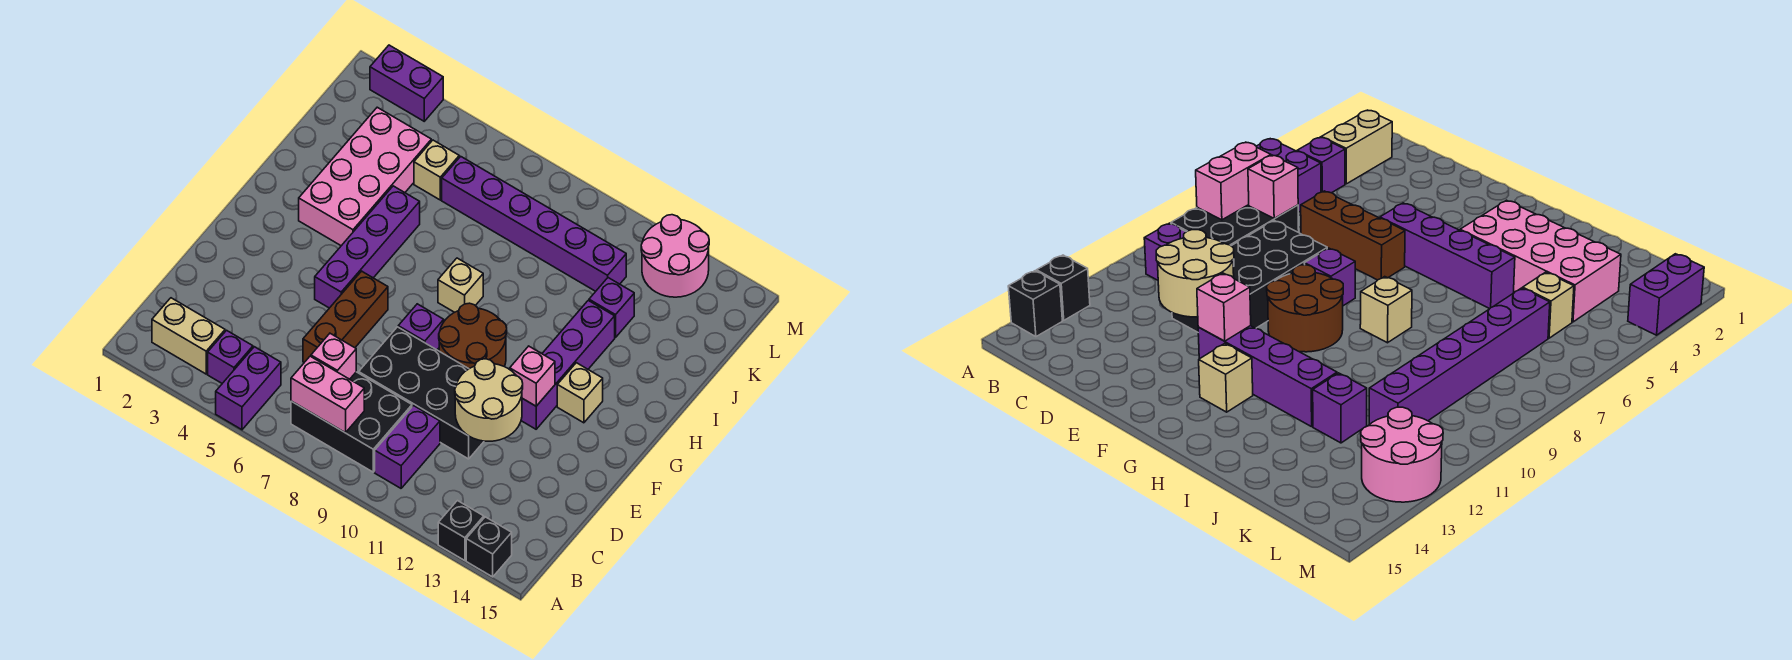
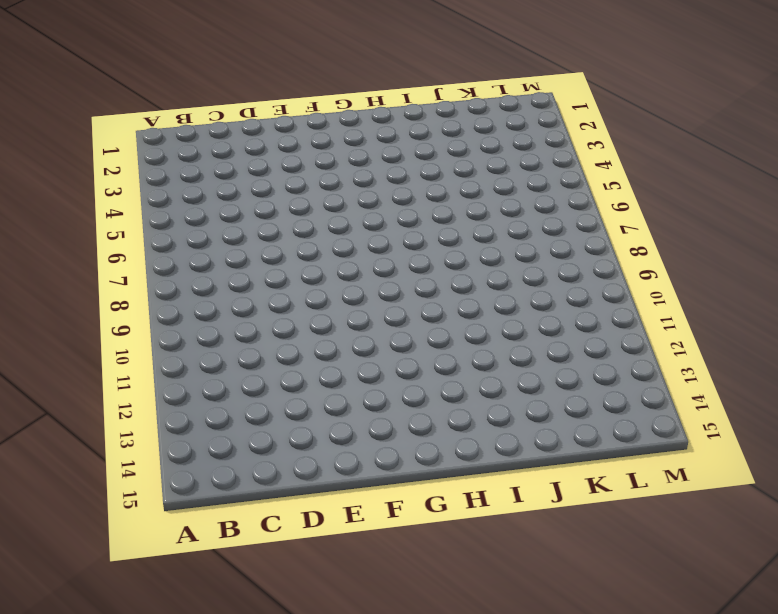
none -> purple 1x2 brick [216,347,281,430]
none -> black 1x1 brick [438,501,484,561]
none -> black 1x1 brick [466,517,512,577]

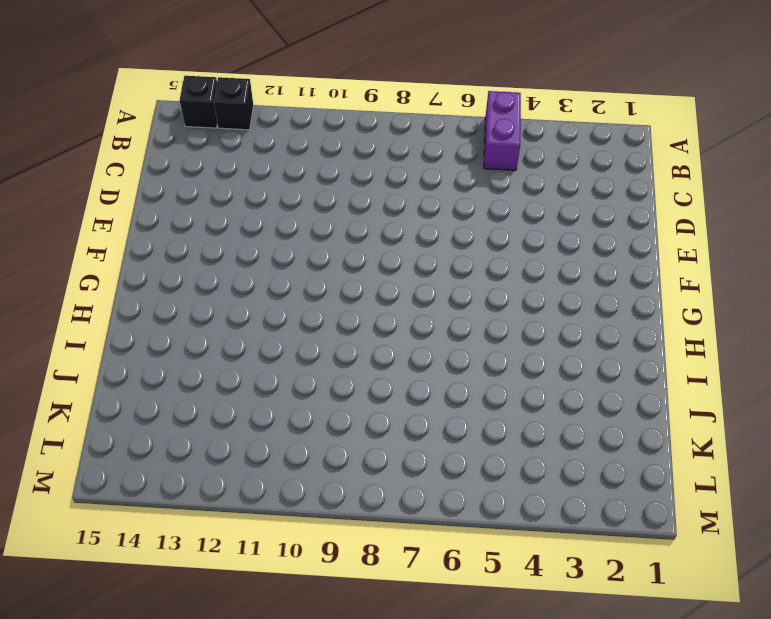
none -> tan 1x2 brick [152,298,225,374]
none -> purple 1x1 brick [208,330,253,383]
none -> black 2x3 brick [291,372,412,472]

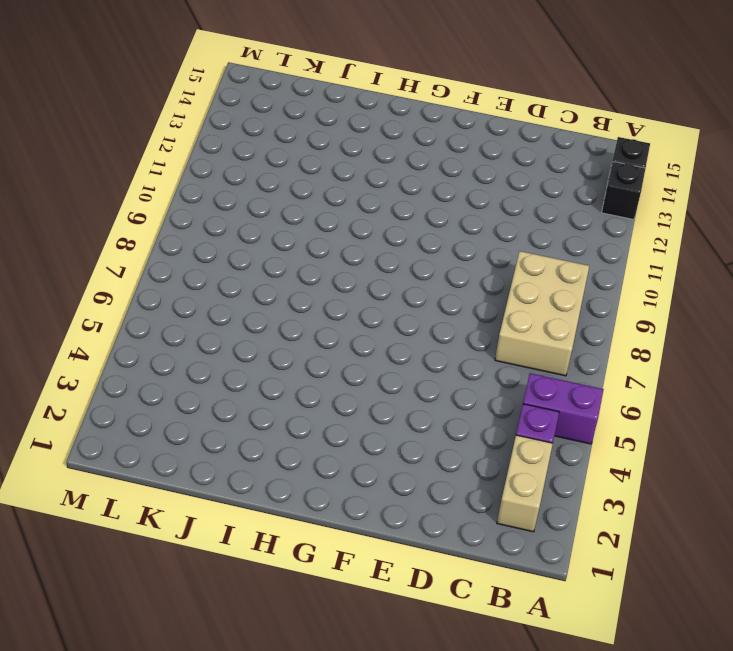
tan 2x3 brick [495,251,589,376] -> black 2x3 brick [291,372,412,472]
none -> purple 1x2 brick [375,406,440,488]
none -> brown 1x3 brick [303,271,388,362]
none -> black 2x4 brick [359,327,484,459]

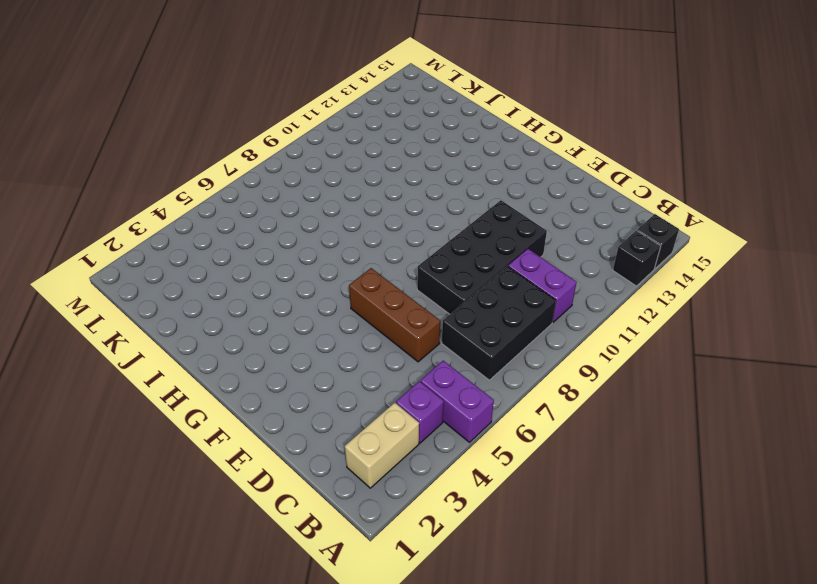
none -> purple 1x4 brick [315,186,420,308]
none -> purple 1x1 brick [398,304,444,350]
none -> brown 2x2 round brick [439,303,507,369]

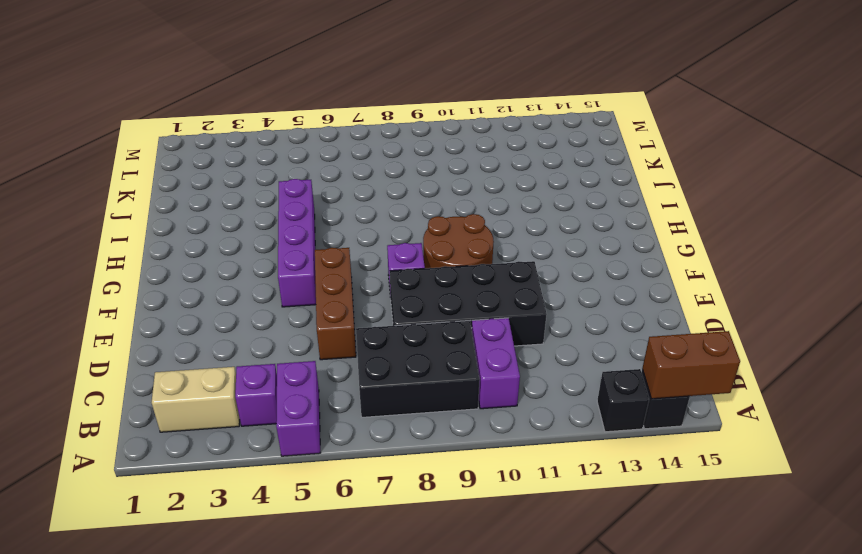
brown 1x2 brick [642,331,740,399] -> none
none -> purple 1x4 brick [521,301,615,429]
none -> tan 1x1 brick [557,363,603,423]
none -> pink 2x4 brick [299,107,431,246]

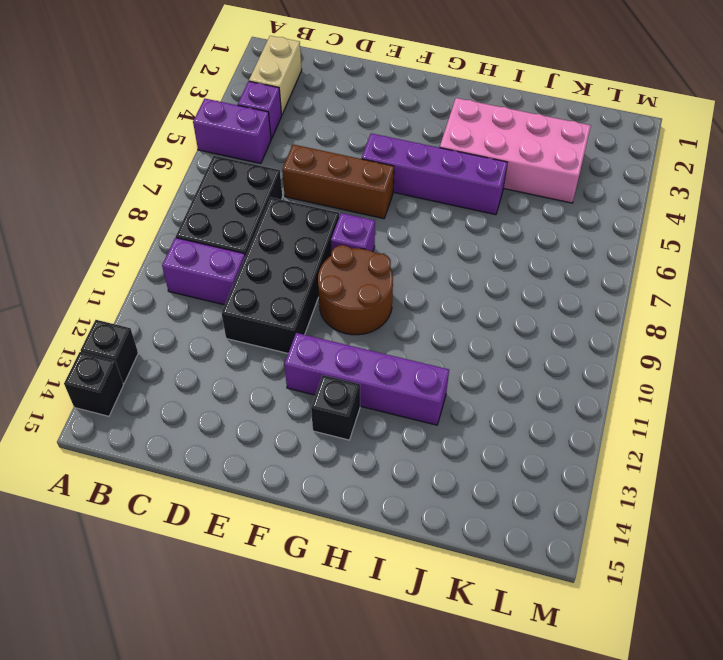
black 1x1 brick [311,375,360,440] -> tan 1x1 brick [557,363,603,423]
none -> tan 1x1 brick [438,258,483,312]
none -> purple 1x1 brick [589,278,634,338]
none -> tan 1x1 brick [414,140,459,200]

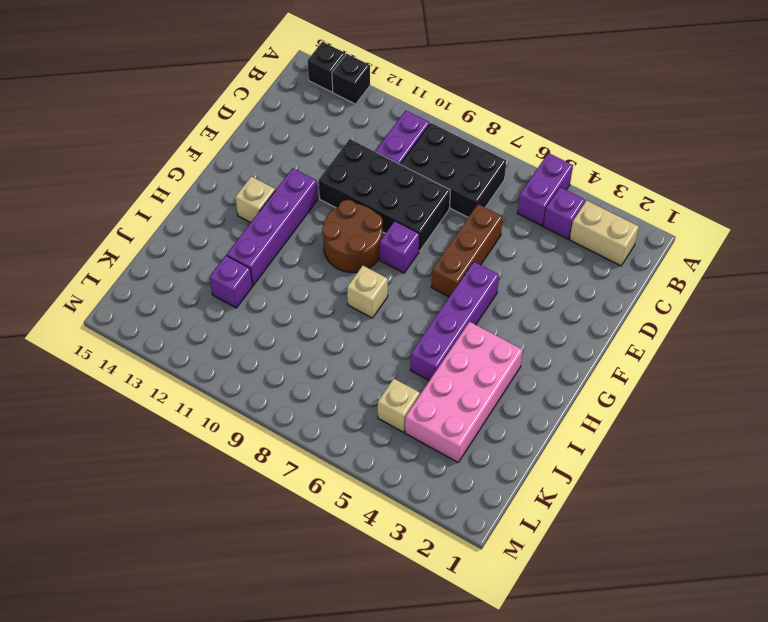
none -> purple 1x6 brick [442,156,626,291]
none -> pink 2x2 round brick [641,215,709,297]
none -> purple 1x2 brick [370,45,443,121]

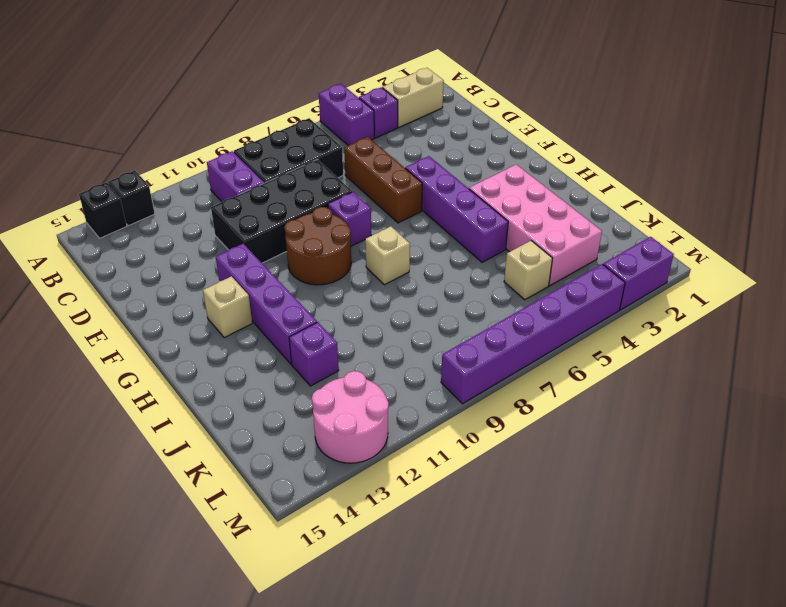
purple 1x6 brick [441,264,625,404] -> purple 1x6 brick moved to [442,156,626,291]
none -> pink 1x2 brick [291,356,364,433]
none -> pink 1x1 brick [311,334,356,379]
none -> tan 2x2 round brick [455,359,523,441]

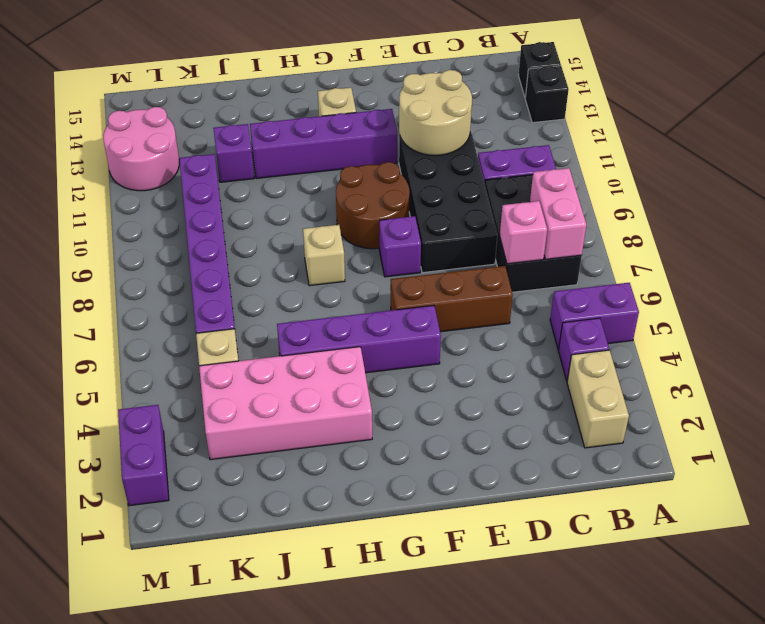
none -> pink 1x1 brick [510,346,555,406]

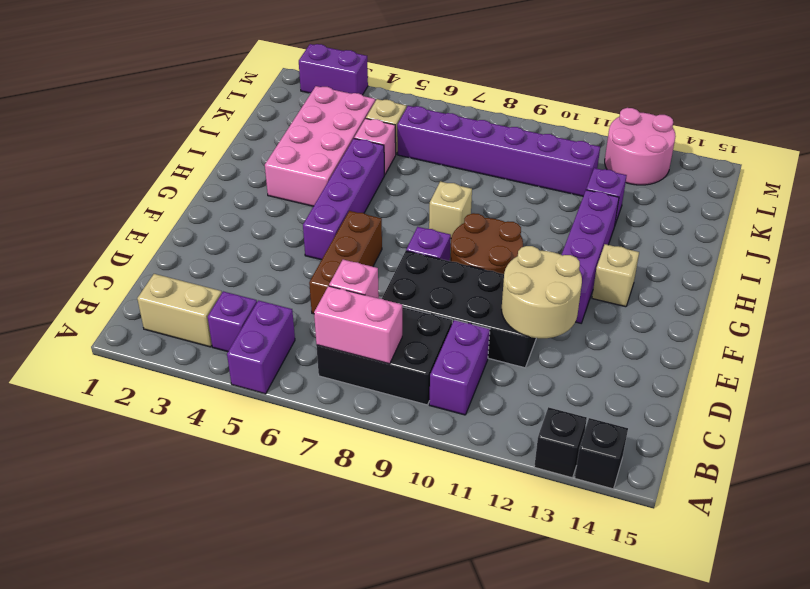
pink 1x1 brick [354,118,396,175] -> pink 1x1 brick moved to [510,346,555,406]

